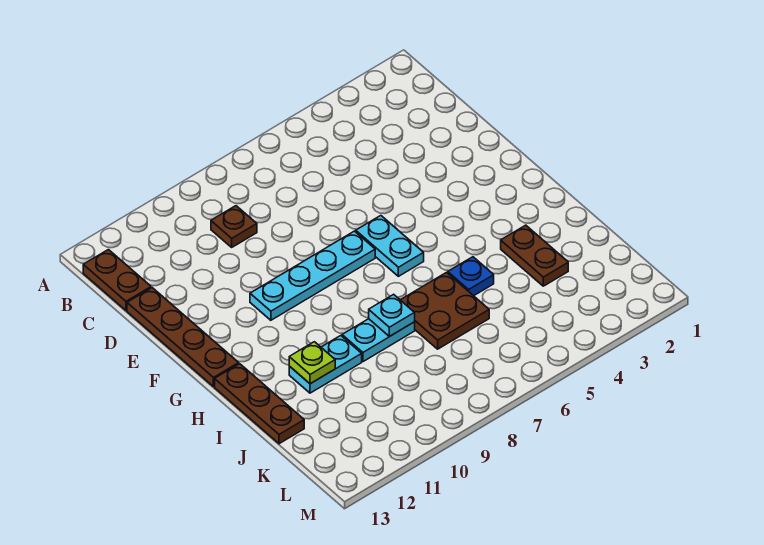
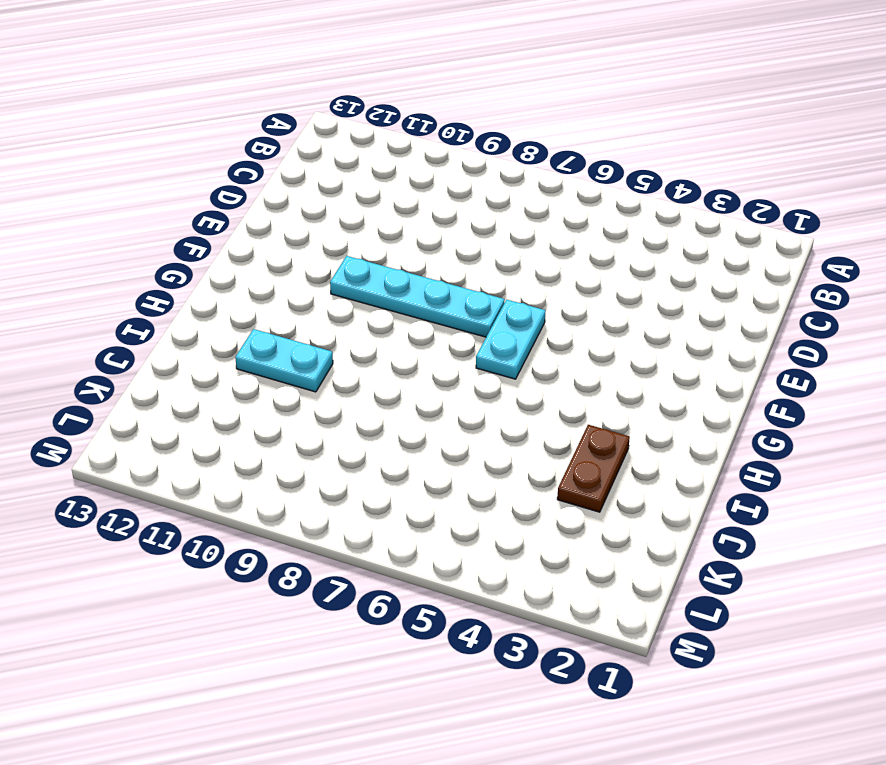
none -> brown 1x2 plate [83,250,151,310]
none -> brown 1x1 plate [211,206,257,247]
none -> brown 1x4 plate [127,288,239,387]

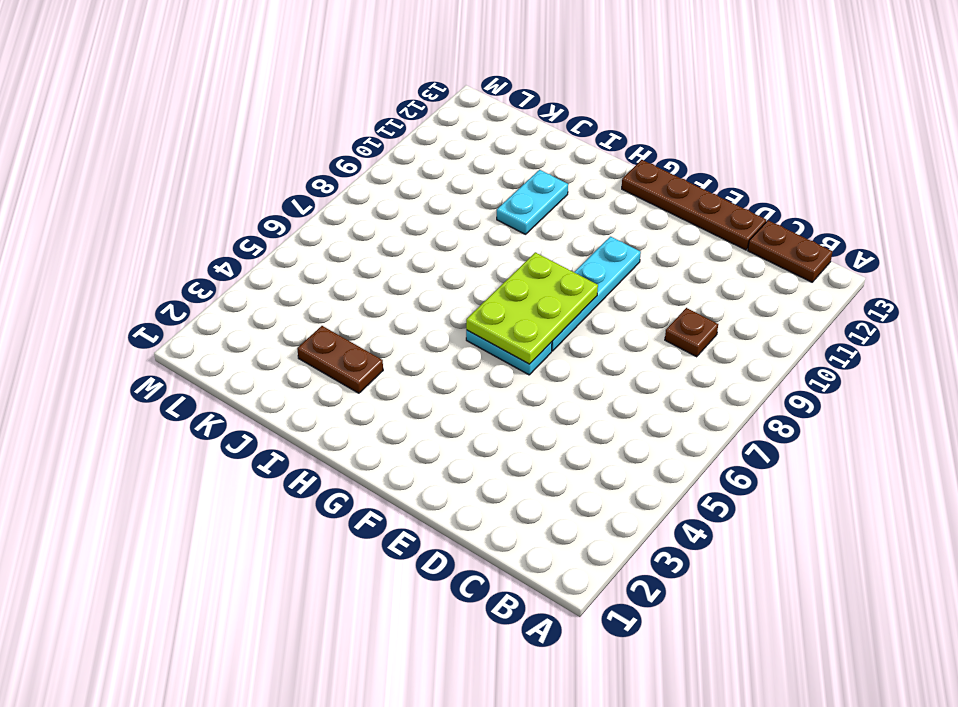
lime 2x3 plate [466,252,598,364] -> none
none -> brown 1x3 plate [215,364,304,444]
none -> blue 1x1 plate [448,257,494,296]
none -> brown 2x2 plate [401,273,489,349]

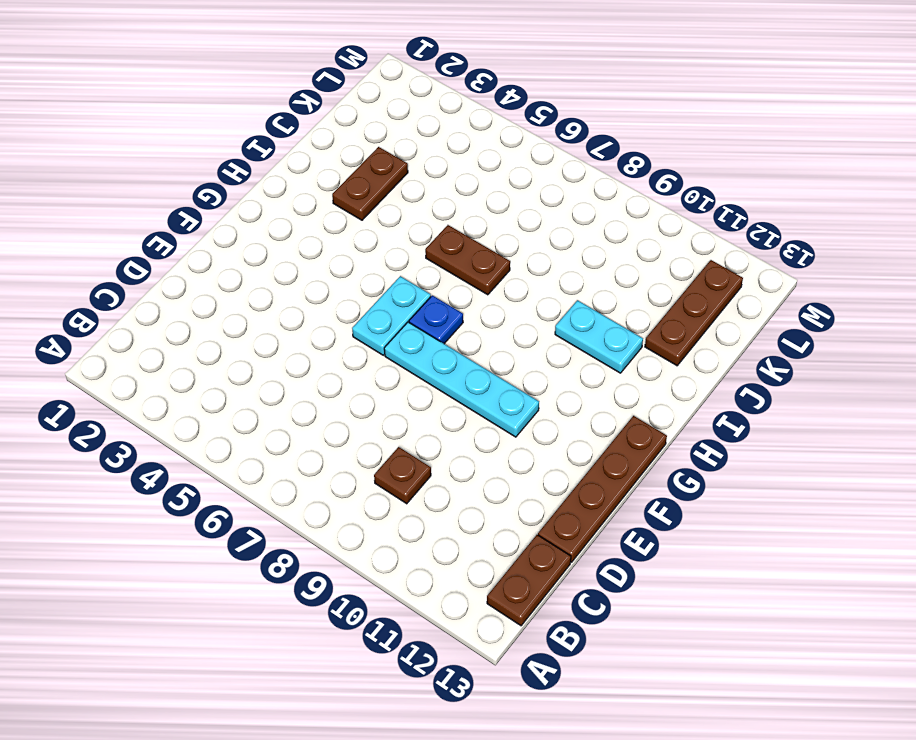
blue 1x1 plate [409,295,463,344] -> blue 1x1 plate moved to [448,257,494,296]
brown 1x2 plate [425,225,510,295] -> brown 2x2 plate [401,273,489,349]
brown 1x3 plate [645,260,743,366] -> brown 1x3 plate moved to [215,364,304,444]
none -> cyan 1x2 plate [342,319,415,362]
none -> cyan 1x1 plate [369,294,415,337]
none -> lime 1x1 plate [289,342,335,384]

